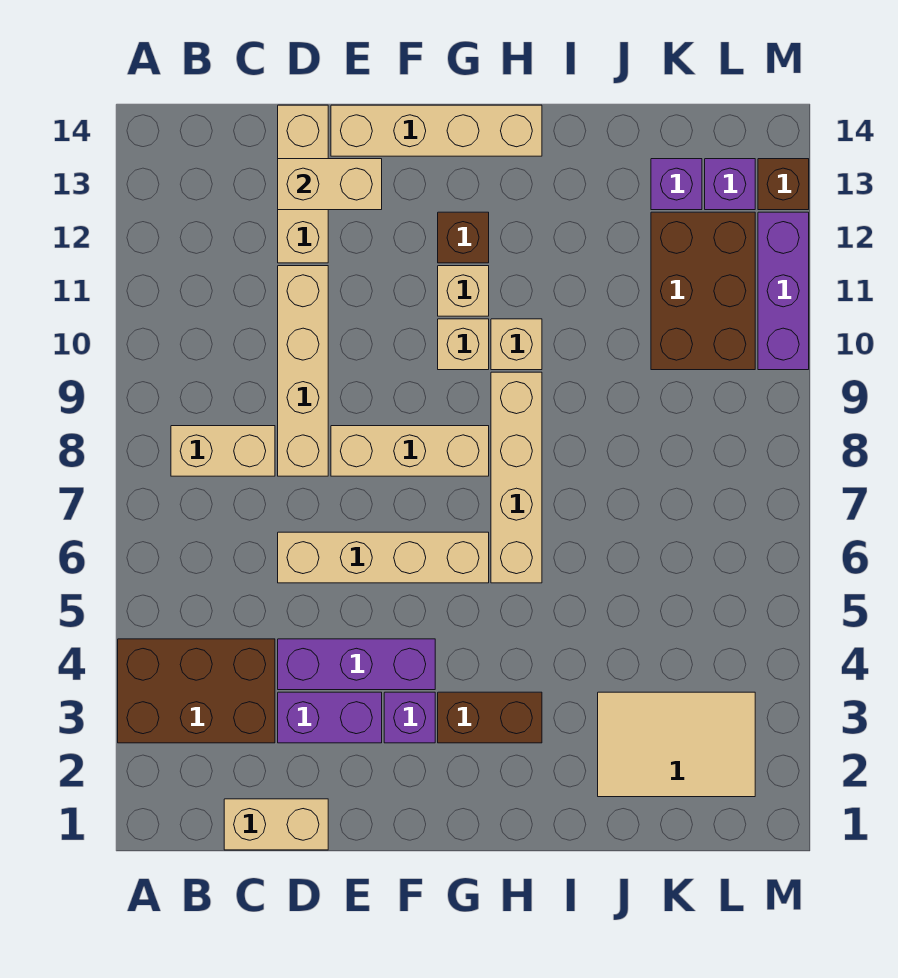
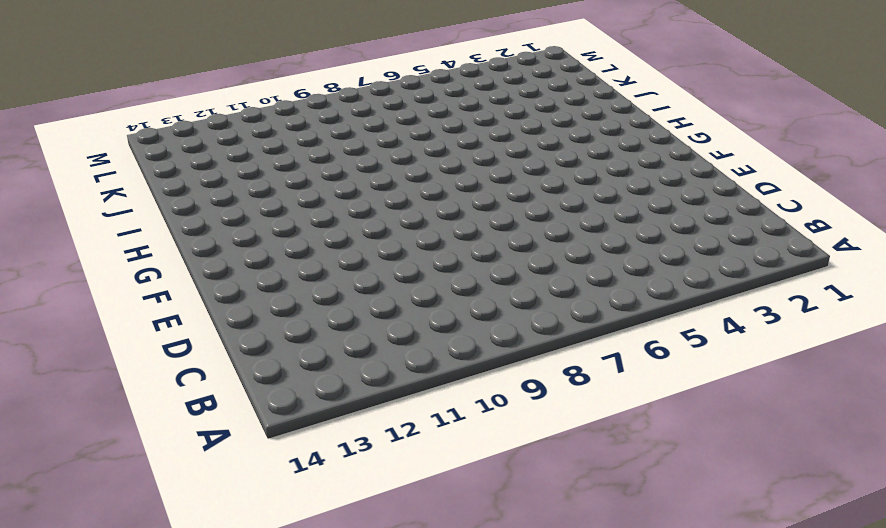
none -> brown 2x3 brick [118,639,275,743]
none -> tan 1x2 brick [171,426,275,476]
none -> tan 1x2 brick [224,799,328,850]

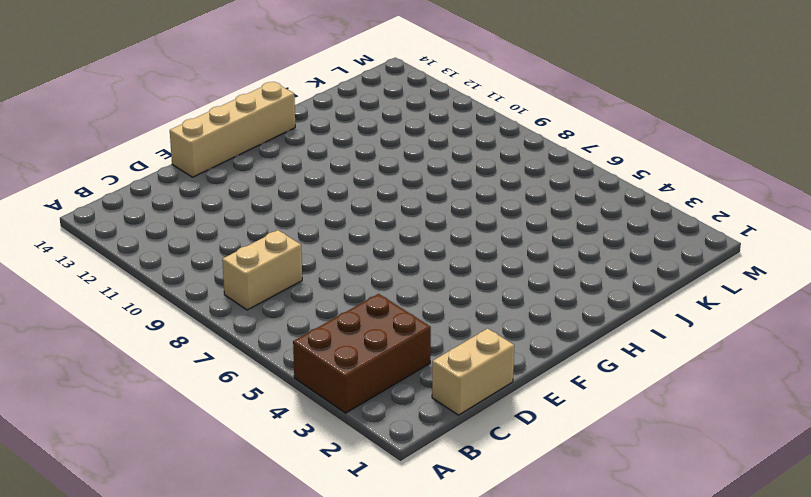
none -> purple 1x2 brick [278,692,382,743]
none -> purple 1x3 brick [278,639,435,690]
none -> tan 1x4 brick [278,532,489,583]

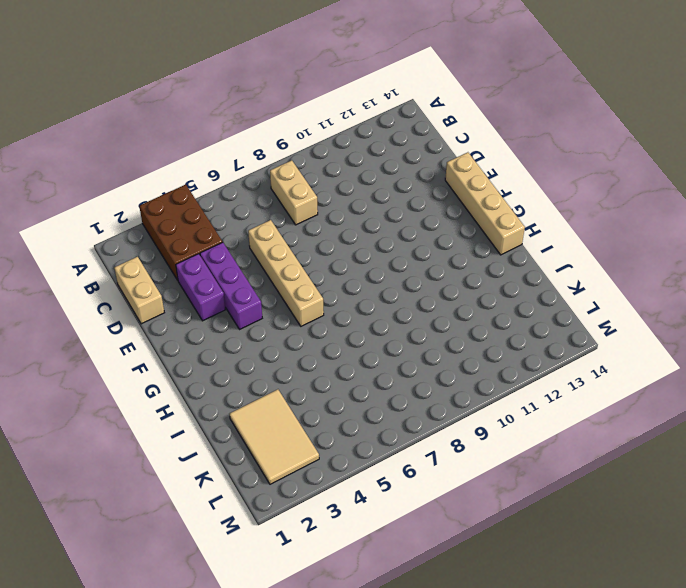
none -> tan 1x4 brick [278,266,328,476]
none -> tan 1x3 brick [278,105,328,263]
none -> tan 1x3 brick [331,426,489,476]

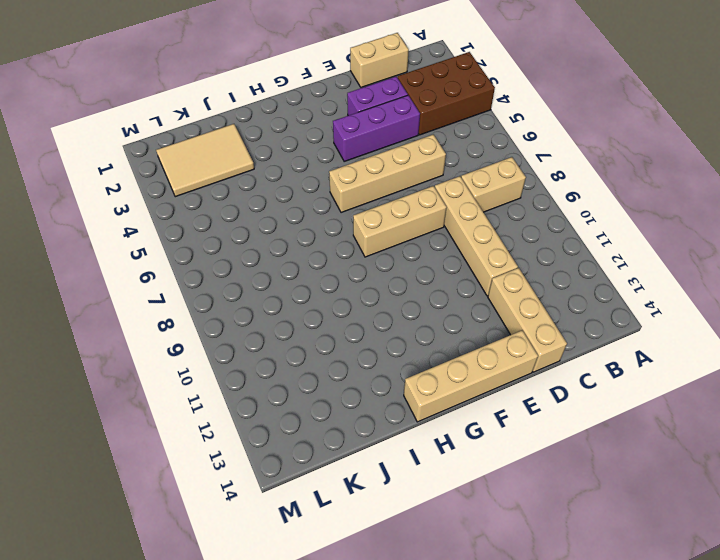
none -> purple 1x1 brick [384,692,435,743]
none -> brown 1x2 brick [438,692,542,743]
none -> tan 1x1 brick [438,319,489,370]

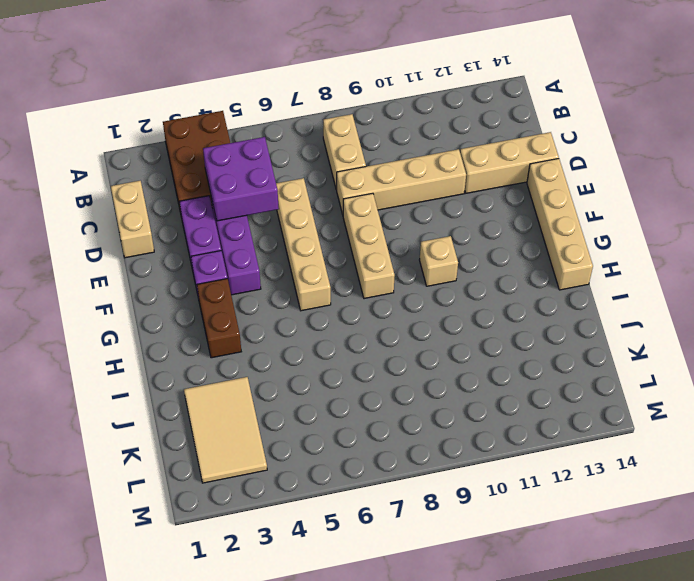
purple 2x2 brick [203,137,279,221] -> none
none -> tan 1x1 brick [438,266,489,316]
none -> brown 1x1 brick [438,212,489,263]
none -> tan 1x4 brick [491,372,542,583]

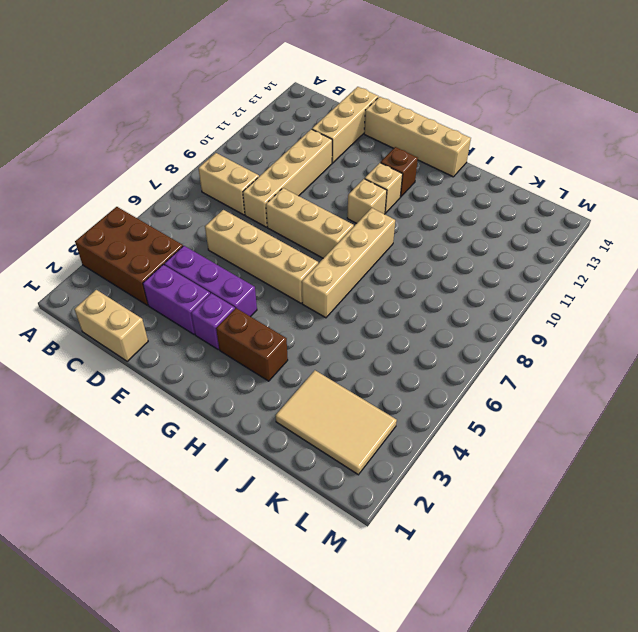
none -> tan 1x1 brick [491,319,542,370]
none -> brown 2x3 brick [651,212,755,370]
none -> purple 1x1 brick [651,159,702,210]

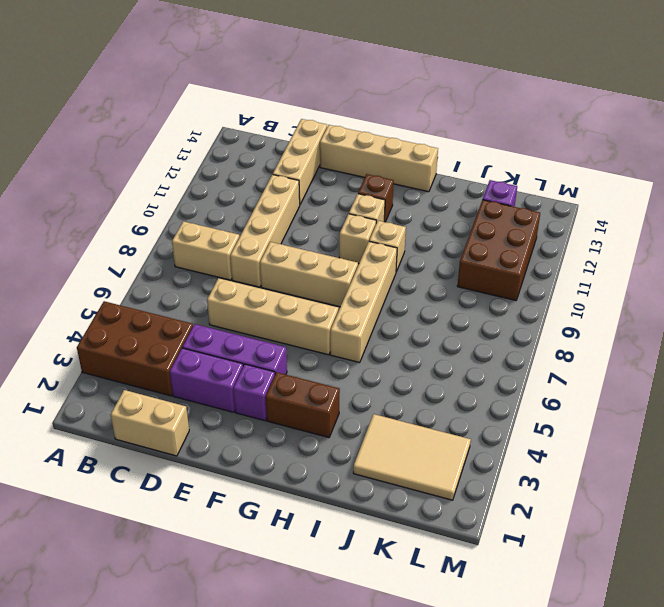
none -> purple 1x1 brick [705,159,755,210]
none -> purple 1x3 brick [758,212,809,370]
none -> brown 1x1 brick [758,159,809,210]

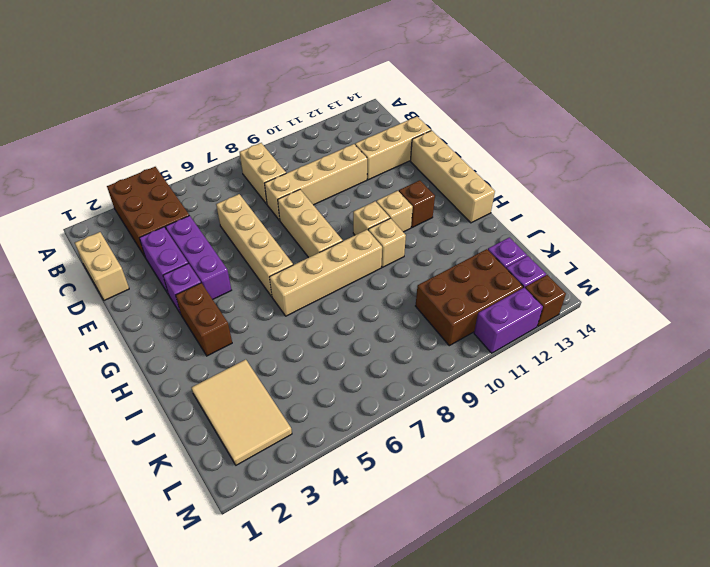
purple 1x2 brick [474,288,543,353] -> purple 1x3 brick [758,212,809,370]
none -> tan 1x2 brick [278,159,382,210]

